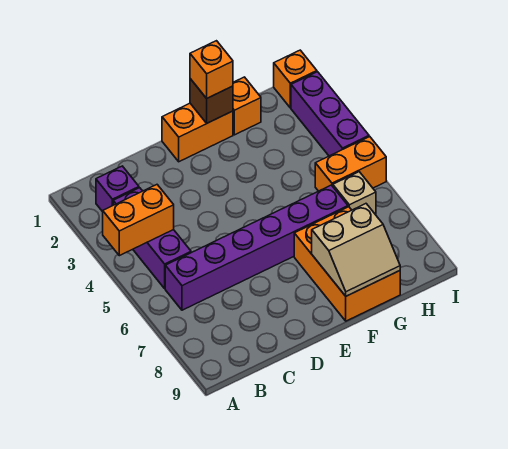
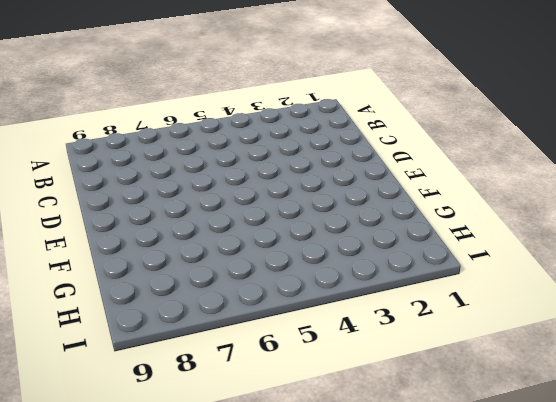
none -> purple 1x1 brick [96,166,139,212]
none -> purple 1x3 brick [113,188,191,288]
none -> purple 1x6 brick [165,185,348,310]

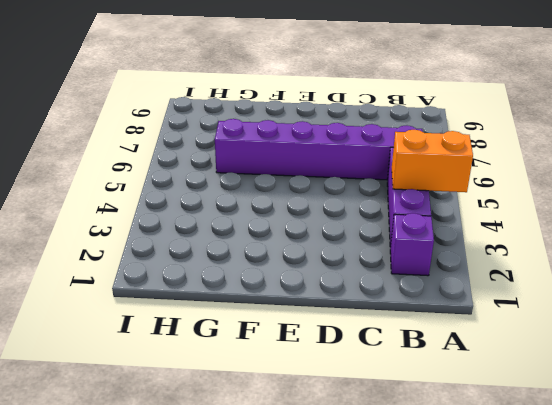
none -> orange 1x2 brick [162,103,233,162]
none -> orange 2x3 brick [294,207,400,321]
none -> orange 1x1 brick [233,77,261,135]

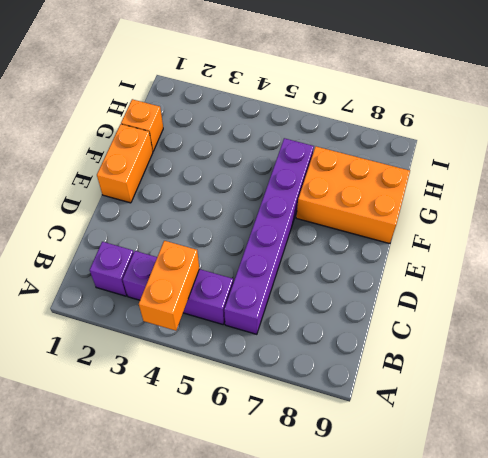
none -> orange 1x2 brick [315,137,386,191]
none -> tan 1x1 brick [333,172,376,215]
none -> orange 1x1 brick [274,50,317,108]

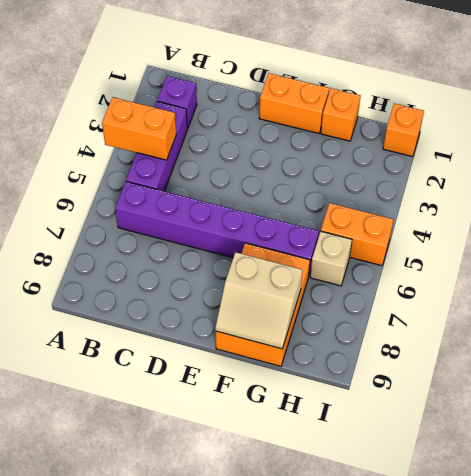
none -> purple 1x3 brick [291,72,369,156]
none -> brown 1x1 brick [190,79,233,123]
none -> orange 1x1 brick [190,41,233,98]

